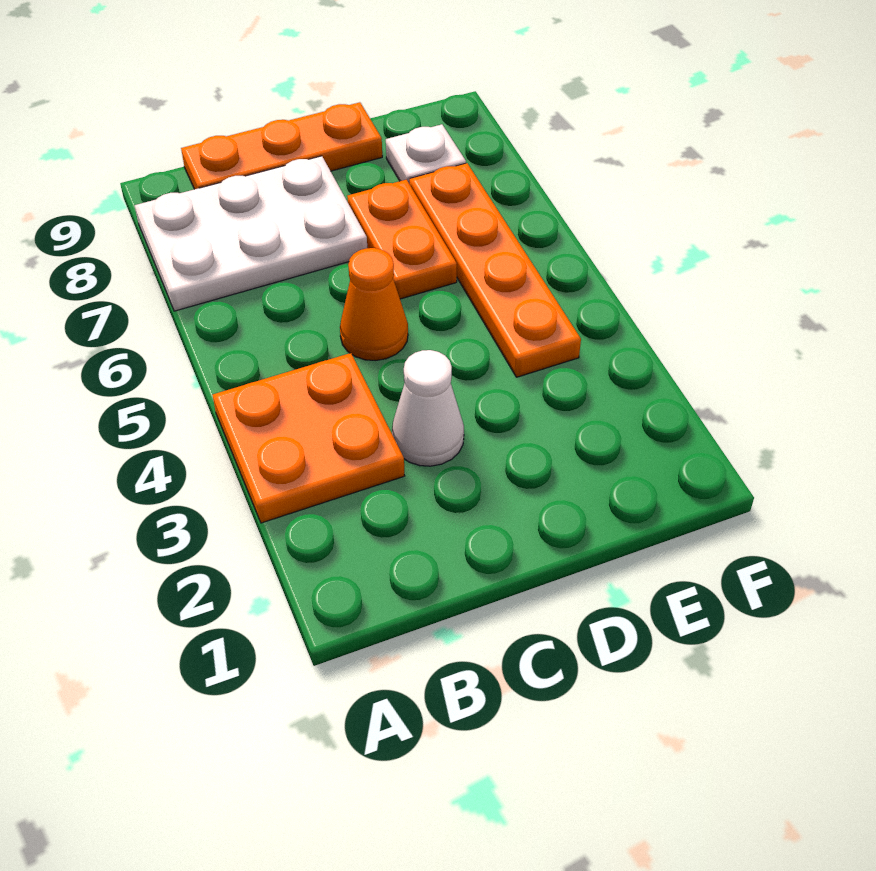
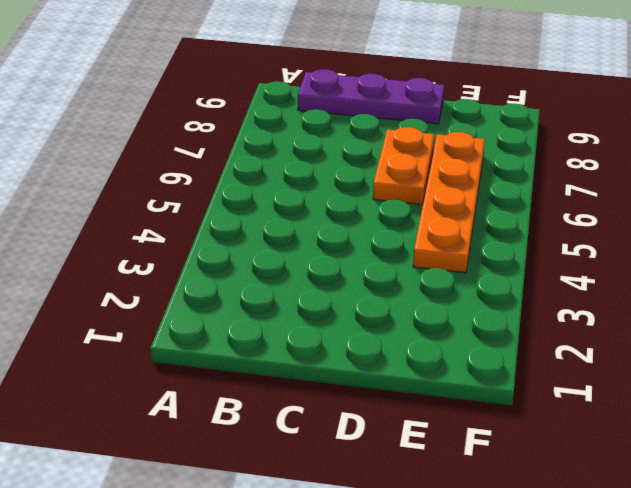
purple 1x3 plate [298,69,444,124] -> orange 1x3 plate [181,102,382,189]
none -> orange 2x2 plate [213,353,405,523]
none -> white 2x3 plate [135,156,367,311]

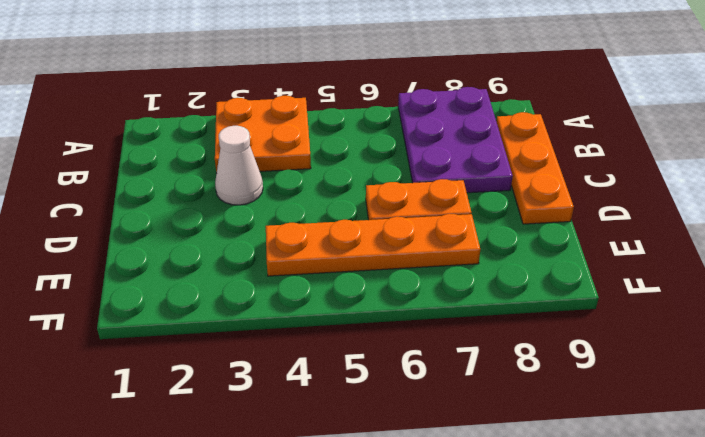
purple 2x3 plate [398,87,513,193] -> white 2x3 plate [135,156,367,311]
none -> orange 1x1 cone [340,248,408,361]
none -> white 1x1 plate [386,124,466,184]

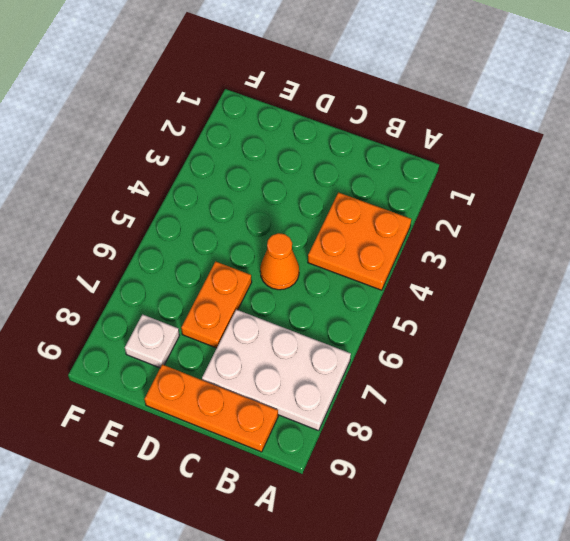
none -> white 1x1 cone [392,350,464,466]
none -> orange 1x4 plate [410,163,581,377]

